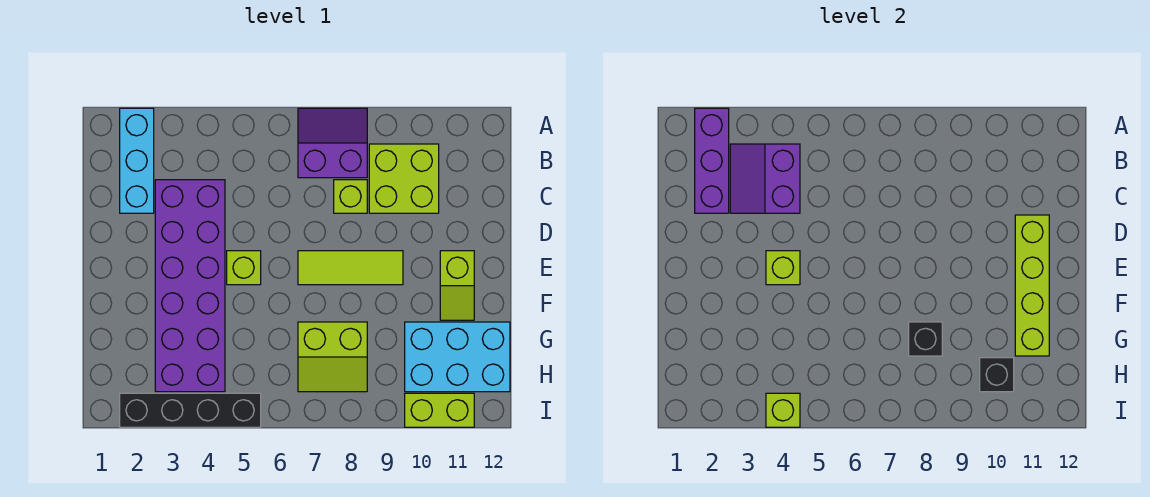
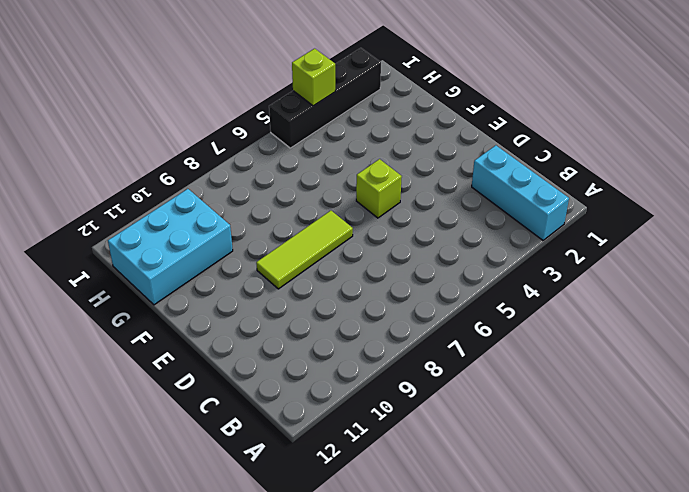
none -> purple 2x2 slope [298,108,367,178]
none -> lime 2x2 brick [369,144,439,213]
none -> purple 2x6 brick [155,180,225,392]

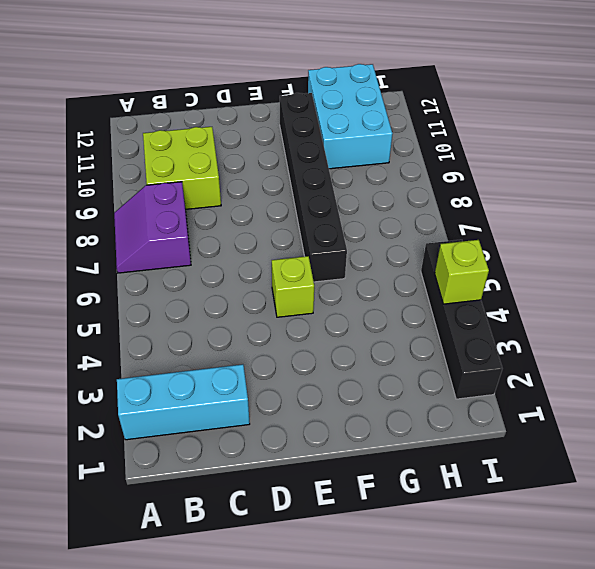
black 1x6 brick [280,93,347,282] -> lime 1x2 slope [440,251,474,320]
none -> purple 2x6 brick [155,180,225,392]
none -> lime 1x1 brick [334,180,367,213]
none -> lime 1x3 tile [298,251,403,285]

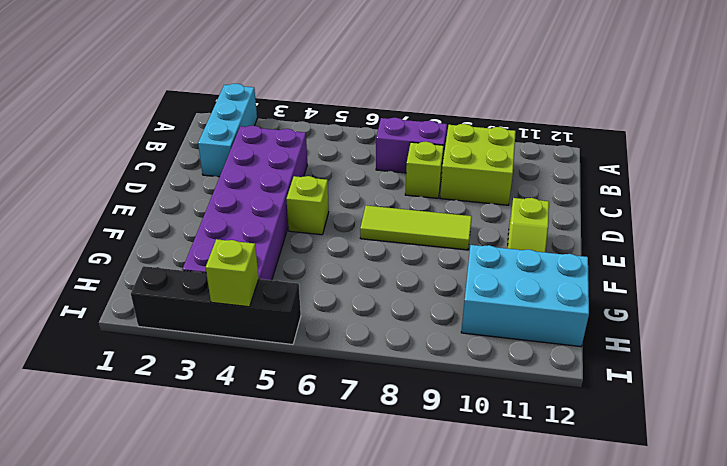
none -> lime 2x2 slope [298,322,367,392]
none -> lime 1x2 brick [405,393,474,427]
none -> purple 1x3 brick [695,108,729,213]

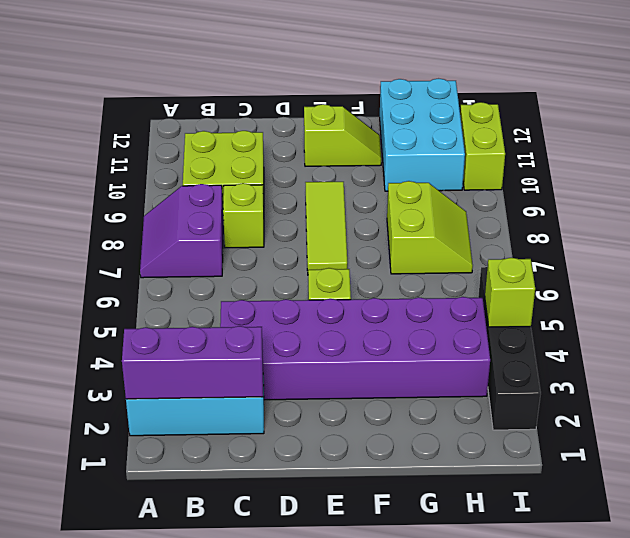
none -> purple 2x2 slope [730,144,800,213]
none -> lime 1x4 brick [1015,215,1049,356]
none -> lime 1x1 brick [766,251,800,285]

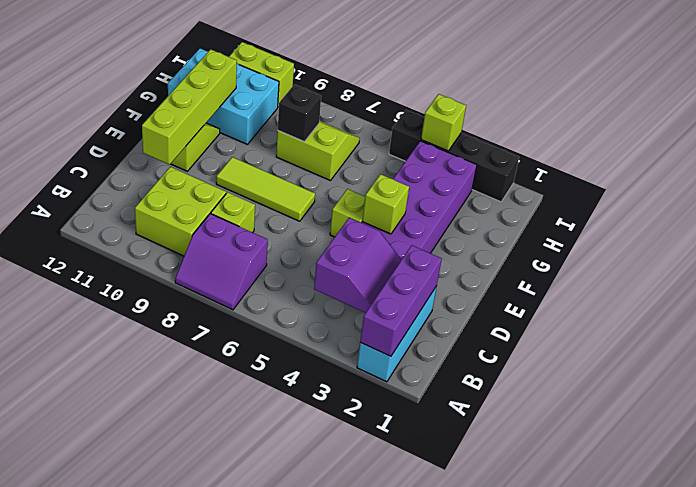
none -> black 1x1 brick [980,358,1014,392]

